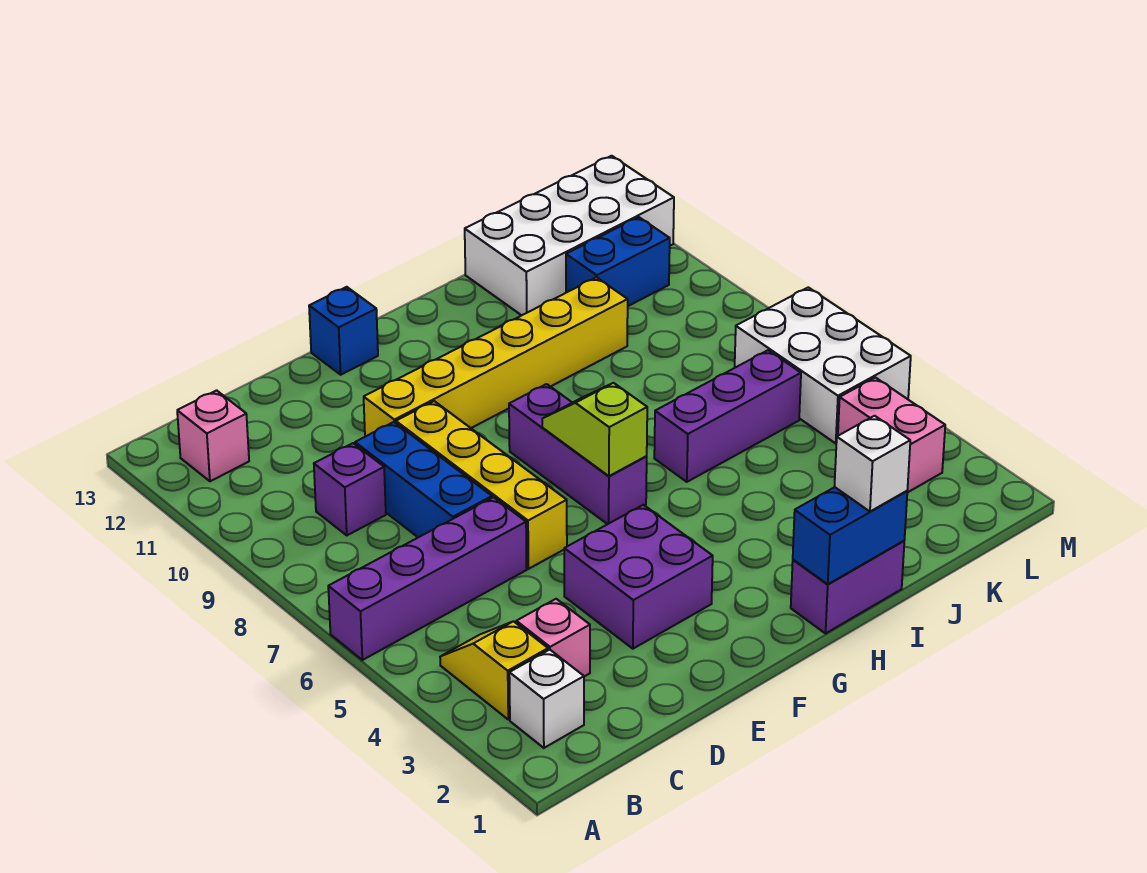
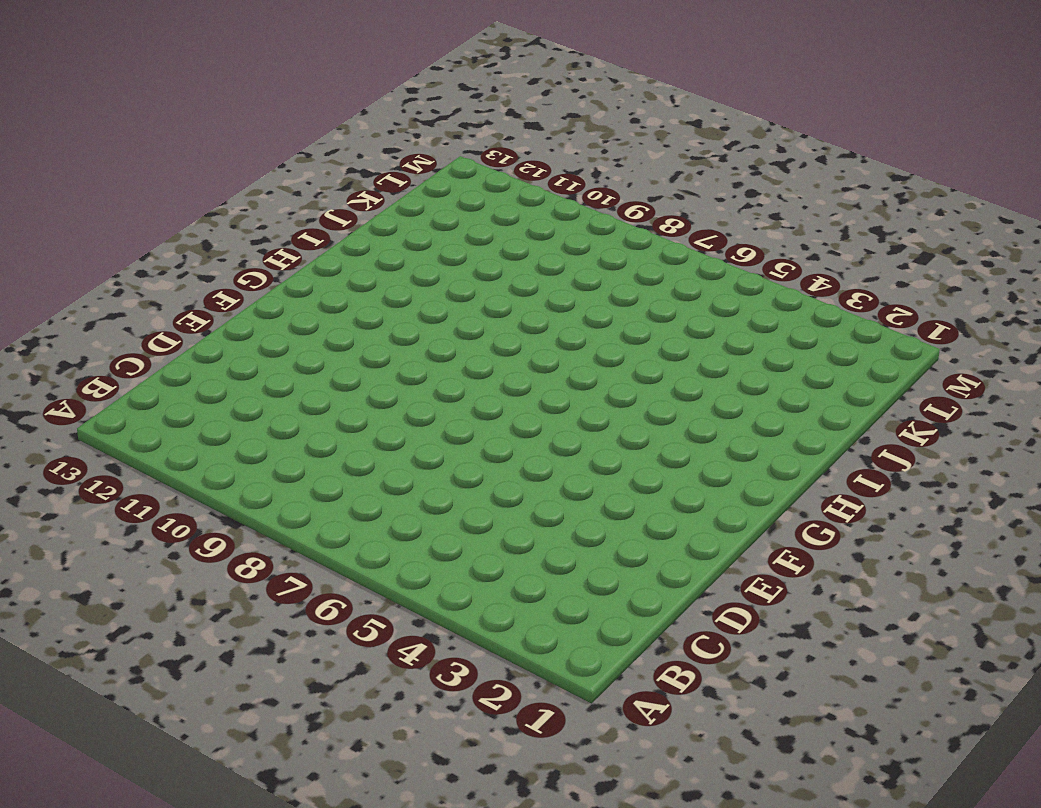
none -> purple 1x4 brick [328,497,527,660]
none -> white 1x1 brick [509,650,584,748]
none -> yellow 1x2 slope [440,621,548,720]

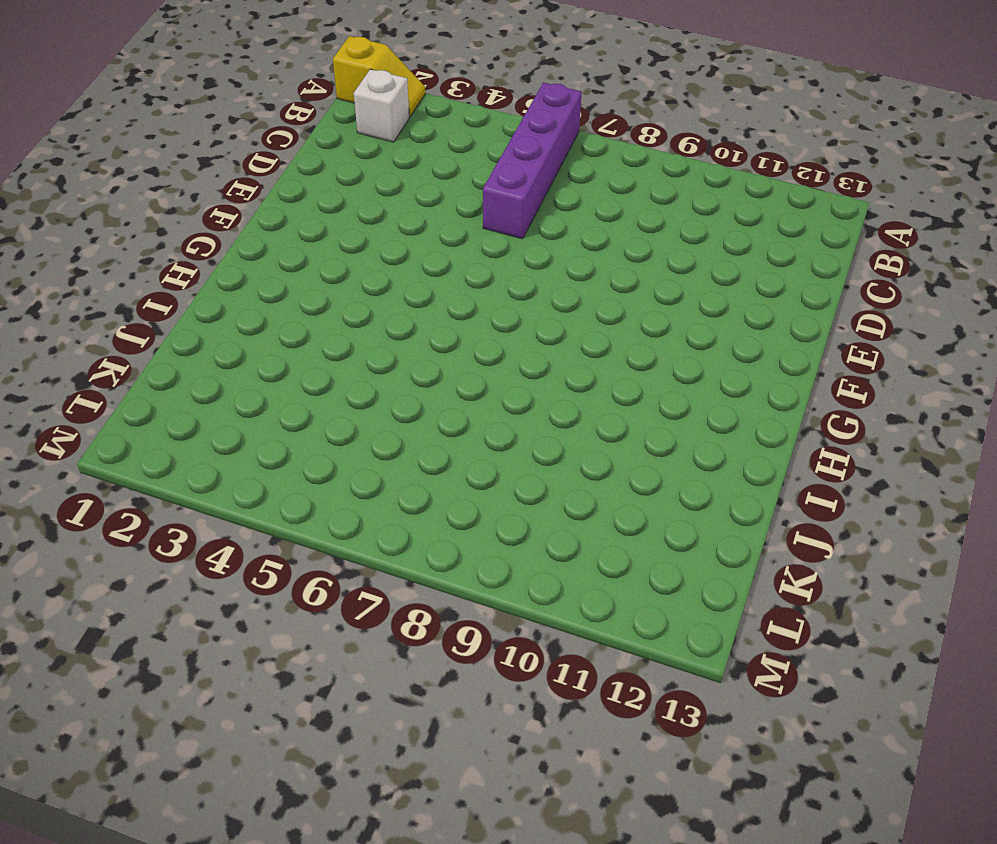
yellow 1x2 slope [333,36,425,117] -> yellow 1x2 slope moved to [440,621,548,720]
none -> pink 1x1 brick [177,390,249,481]
none -> pink 1x1 brick [516,599,590,676]
none -> purple 1x1 brick [314,443,386,535]

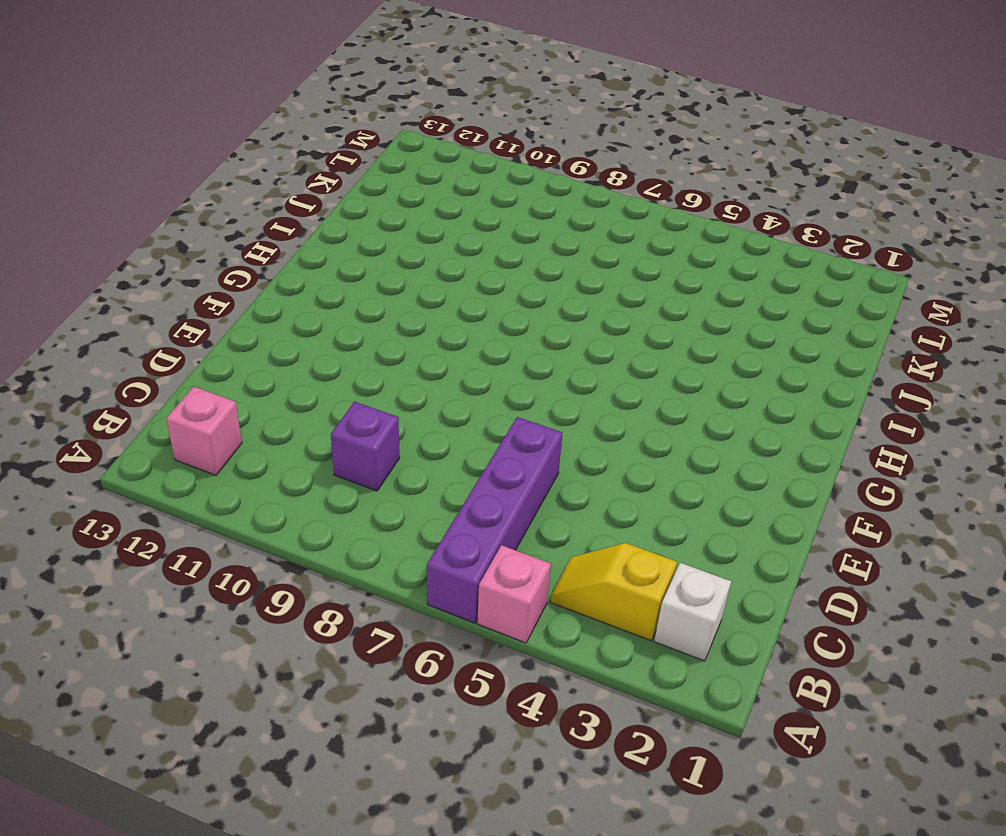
pink 1x1 brick [477,545,551,643] -> pink 1x1 brick moved to [516,599,590,676]
none -> blue 1x3 brick [355,422,492,537]
none -> purple 2x2 brick [564,505,713,649]
none -> yellow 1x4 brick [396,401,567,569]

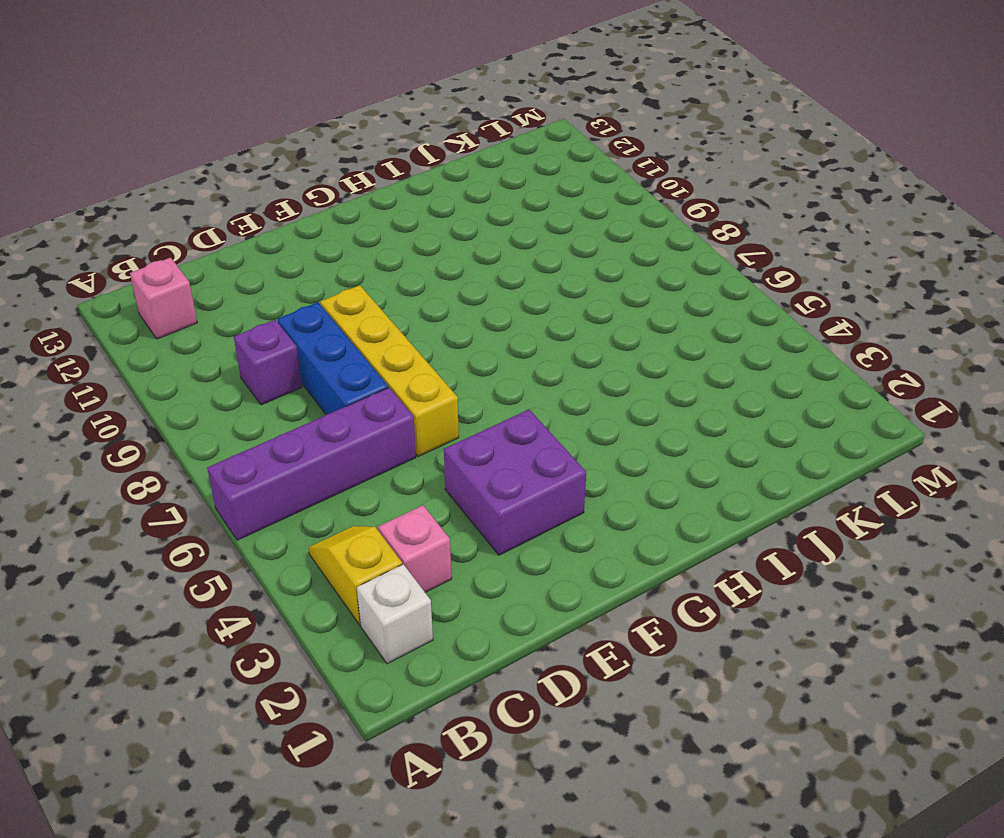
none -> yellow 1x6 brick [364,277,628,437]
none -> blue 1x1 brick [309,287,378,375]
none -> purple 1x3 brick [509,384,647,524]

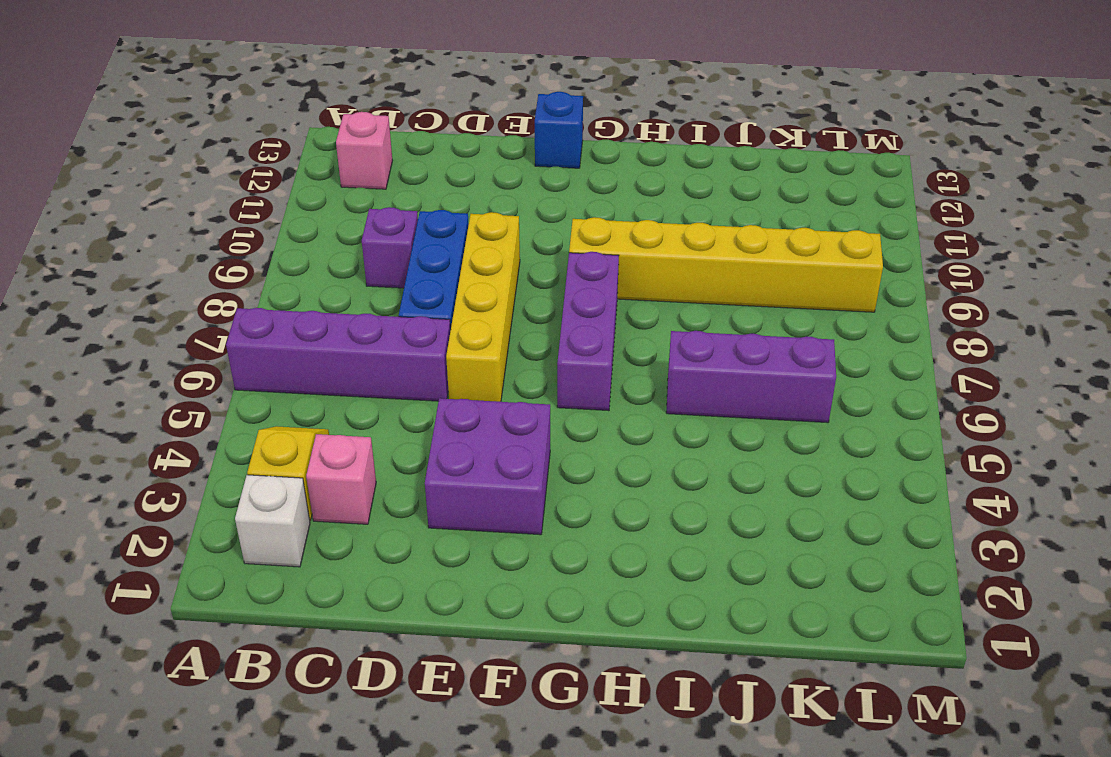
yellow 1x6 brick [569,217,883,312] -> yellow 1x6 brick moved to [364,277,628,437]
none -> purple 1x2 brick [791,541,904,633]
none -> white 2x4 brick [465,156,674,315]
none -> blue 1x2 brick [566,217,670,306]

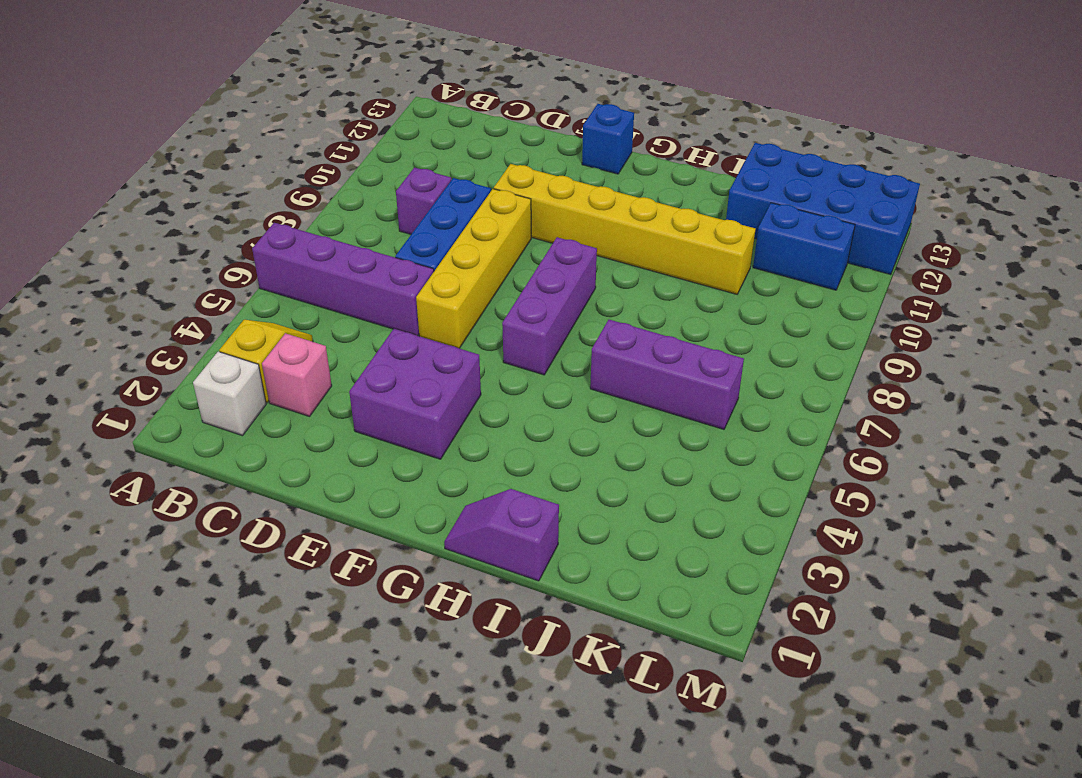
purple 1x2 slope [444,489,559,581] -> purple 1x2 brick [791,541,904,633]
blue 2x4 brick [726,143,920,275] -> white 2x4 brick [465,156,674,315]
none -> pink 1x1 brick [177,390,249,481]
none -> pink 1x2 brick [838,378,945,493]
none -> white 2x3 brick [735,287,911,443]

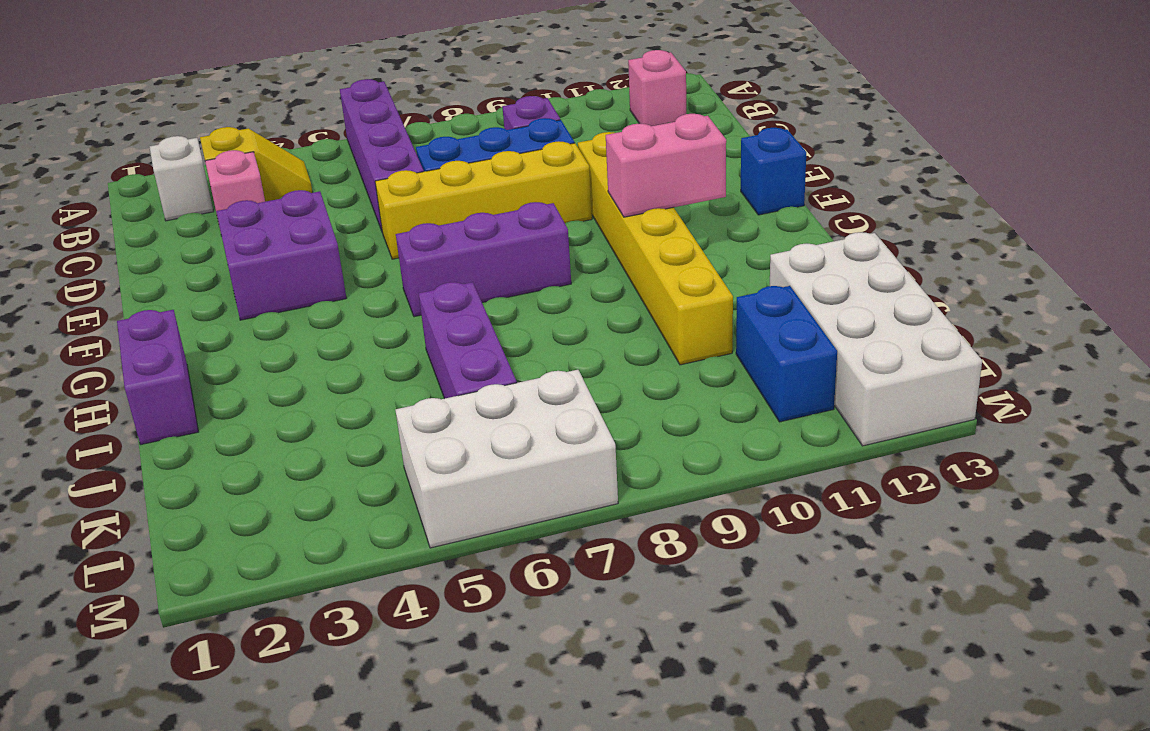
pink 1x2 brick [606,114,726,217] -> pink 1x2 brick moved to [838,378,945,493]
none -> lime 1x2 slope [542,383,647,476]
none -> blue 1x2 brick [793,487,907,584]
none -> white 1x1 brick [835,416,910,511]

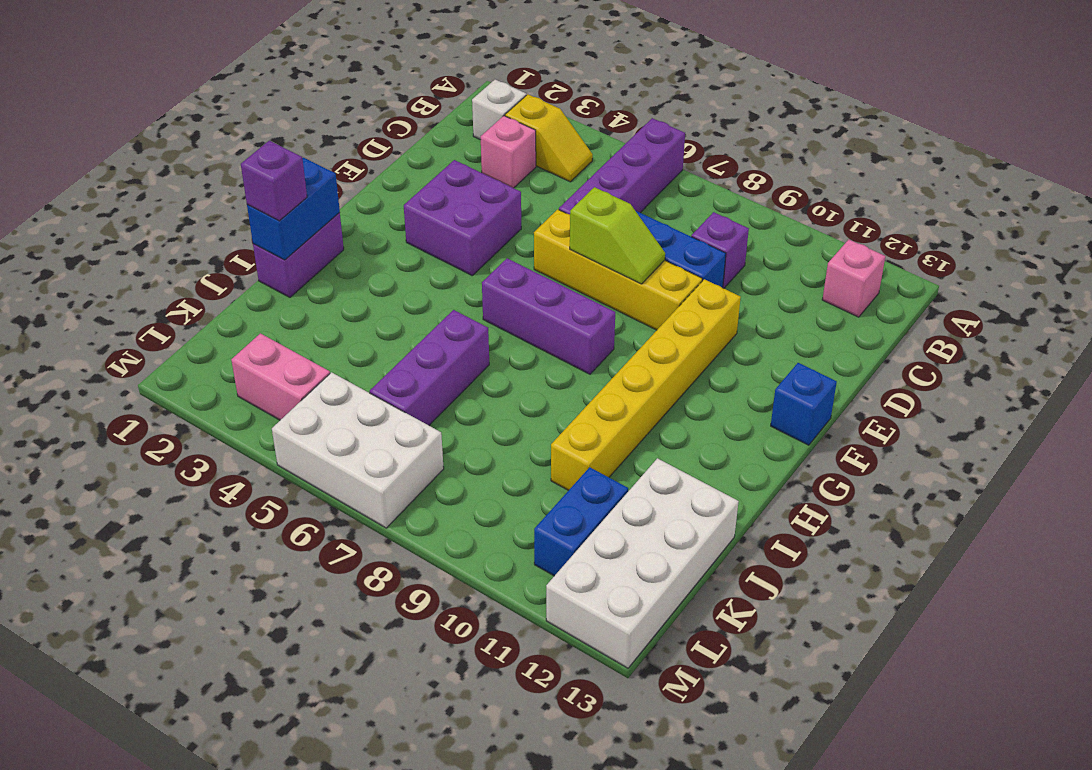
lime 1x2 slope [570,187,665,284] -> lime 1x2 slope moved to [542,383,647,476]
purple 1x1 brick [241,141,307,221] -> white 1x1 brick [835,416,910,511]

